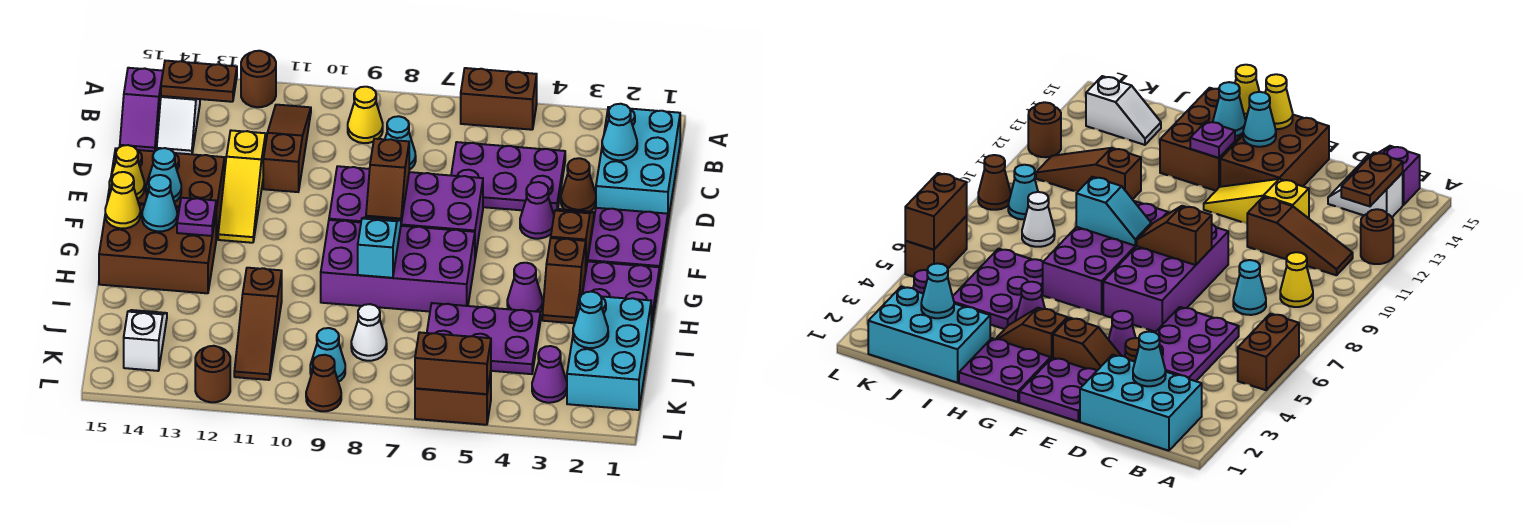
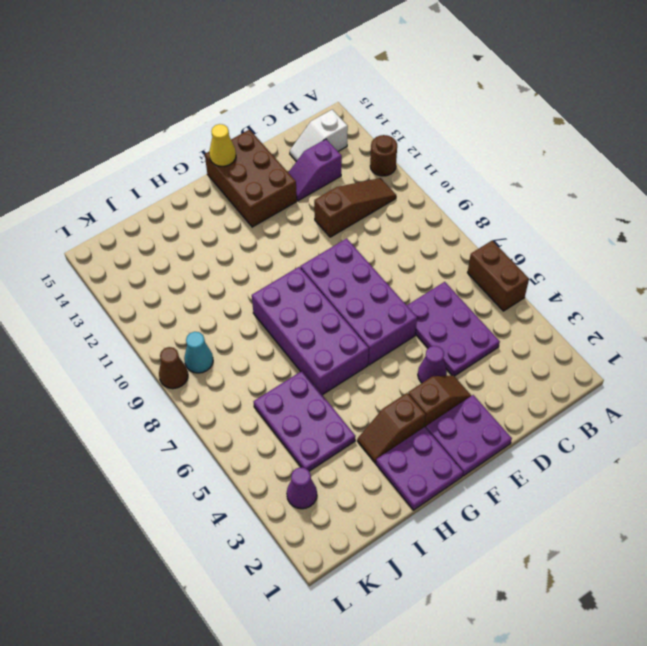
purple 1x2 slope [289,139,342,201] -> purple 1x2 slope moved to [120,68,163,151]
none -> cyan 2x3 brick [596,107,680,220]
none -> yellow 1x1 cone [348,87,383,143]
none -> cyan 1x1 cone [385,116,416,170]
none -> brown 1x1 cone [561,158,596,212]

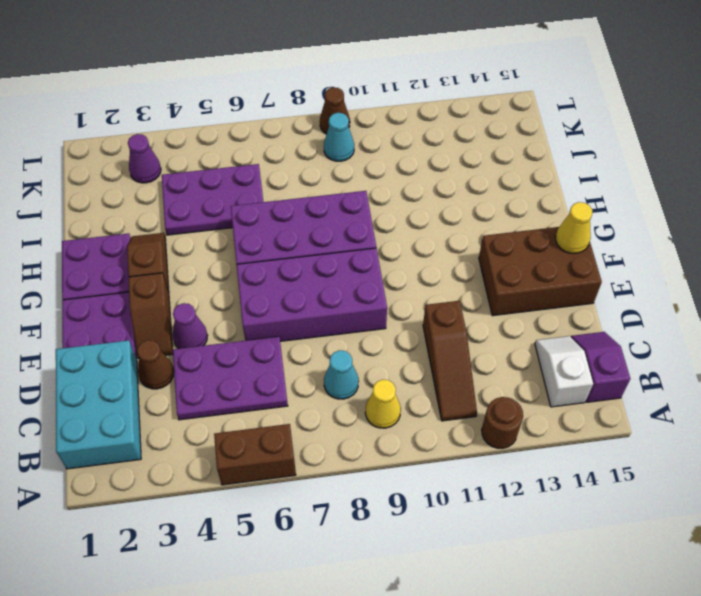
none -> yellow 1x3 slope [218,130,266,243]
none -> brown 2x3 brick [99,204,216,293]
none -> purple 1x1 cone [507,263,543,312]
none -> cyan 2x3 brick [567,295,651,410]

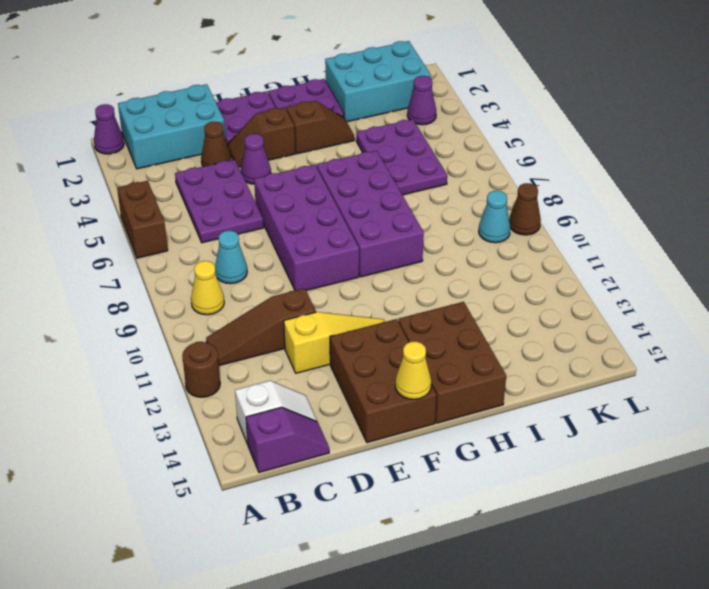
purple 1x1 cone [94,104,124,154] -> purple 1x1 cone moved to [507,263,543,312]
none -> brown 1x3 slope [234,268,282,380]
none -> white 1x1 cone [351,304,387,361]
none -> white 1x2 slope [124,310,167,371]
none -> brown 1x2 brick [415,372,491,425]

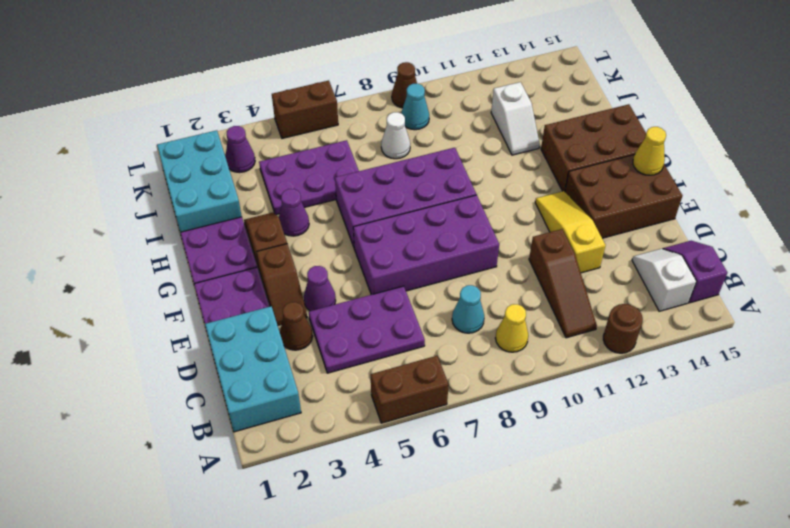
white 1x2 slope [491,82,540,155] -> white 1x2 slope moved to [124,310,167,371]
none -> brown 1x3 slope [234,268,282,380]
none -> brown 1x1 round brick [195,346,230,402]
none -> brown 1x2 plate [161,61,237,102]
none -> cyan 1x1 cone [602,104,637,160]

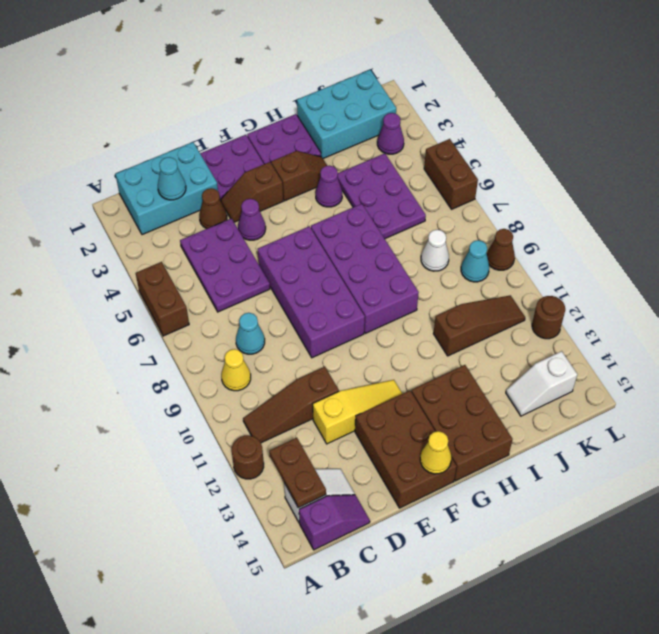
none -> brown 1x2 slope [366,139,409,222]
none -> cyan 1x1 cone [146,148,181,202]
none -> cyan 1x2 slope [358,217,401,278]
none -> purple 1x1 plate [177,198,216,236]

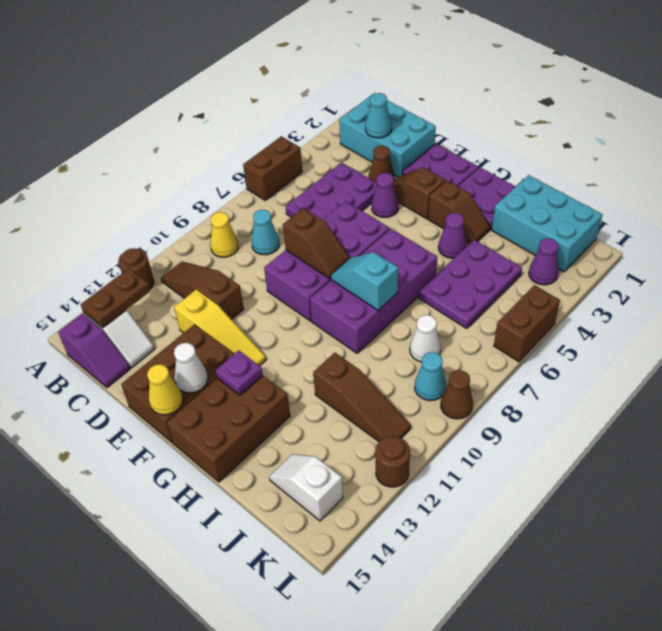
white 1x1 cone [174,343,208,393] -> cyan 1x1 cone [146,148,181,202]
none -> cyan 1x1 cone [142,175,177,232]
none -> yellow 1x1 cone [105,172,140,228]
none -> cyan 1x1 cone [573,292,608,348]
none -> brown 1x2 brick [415,332,491,394]

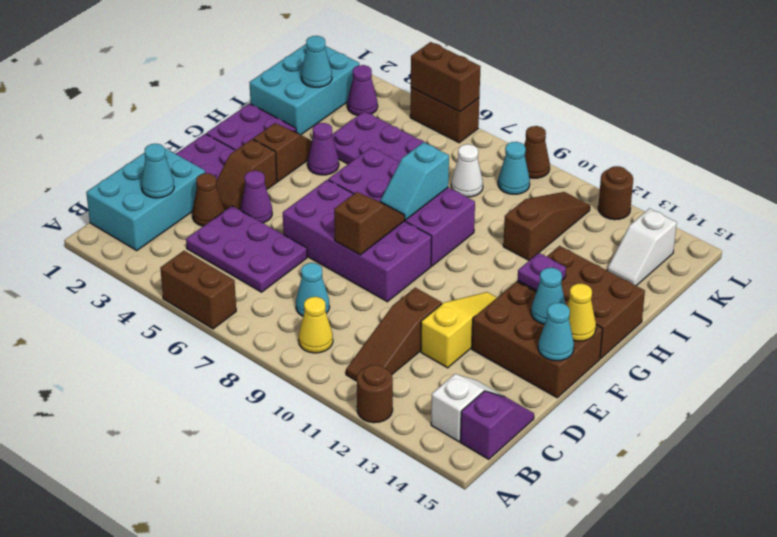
cyan 1x1 cone [538,303,574,361] -> cyan 1x1 cone moved to [142,175,177,232]
none -> brown 1x2 plate [161,61,237,102]
none -> yellow 1x1 cone [105,172,140,228]

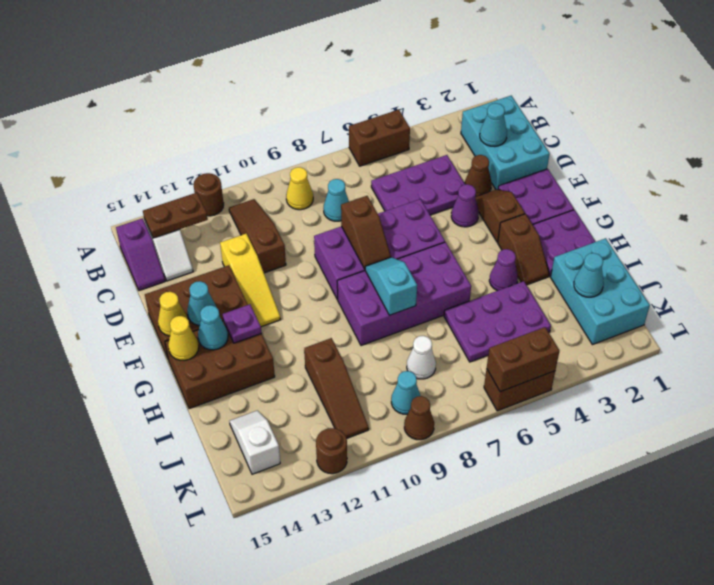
none -> purple 1x1 cone [532,346,567,403]

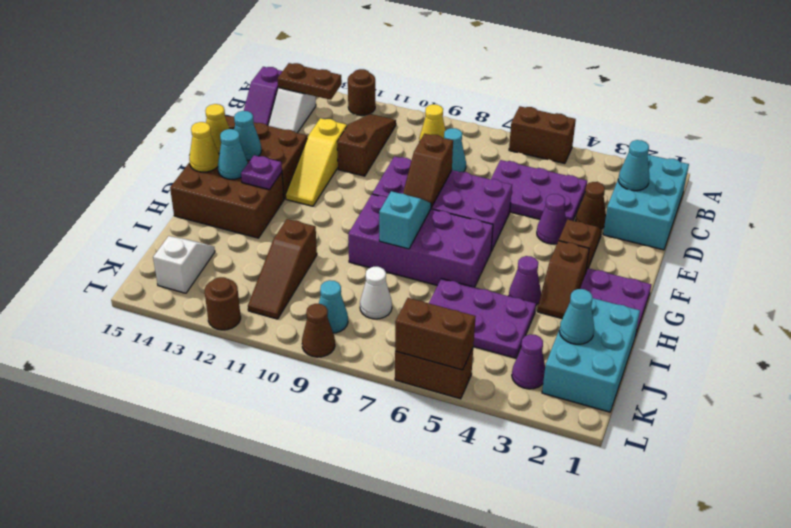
none -> purple 2x2 plate [588,208,668,271]

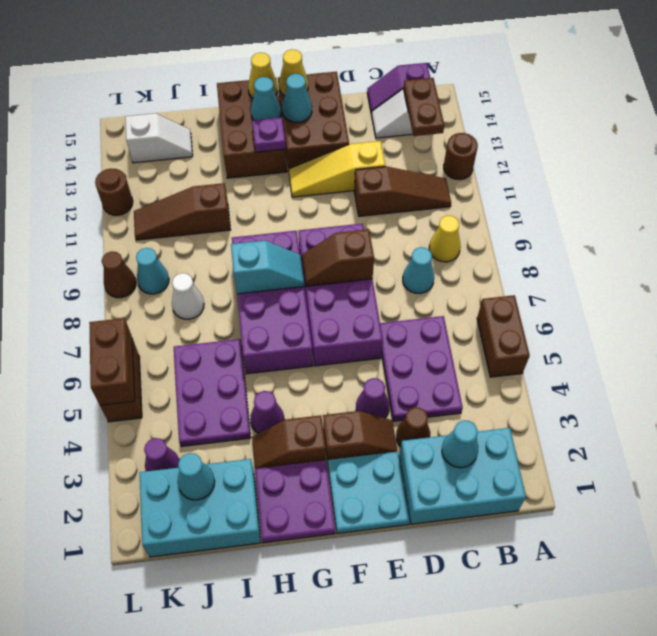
cyan 2x2 plate [328,452,410,534] -> purple 2x2 plate [588,208,668,271]

